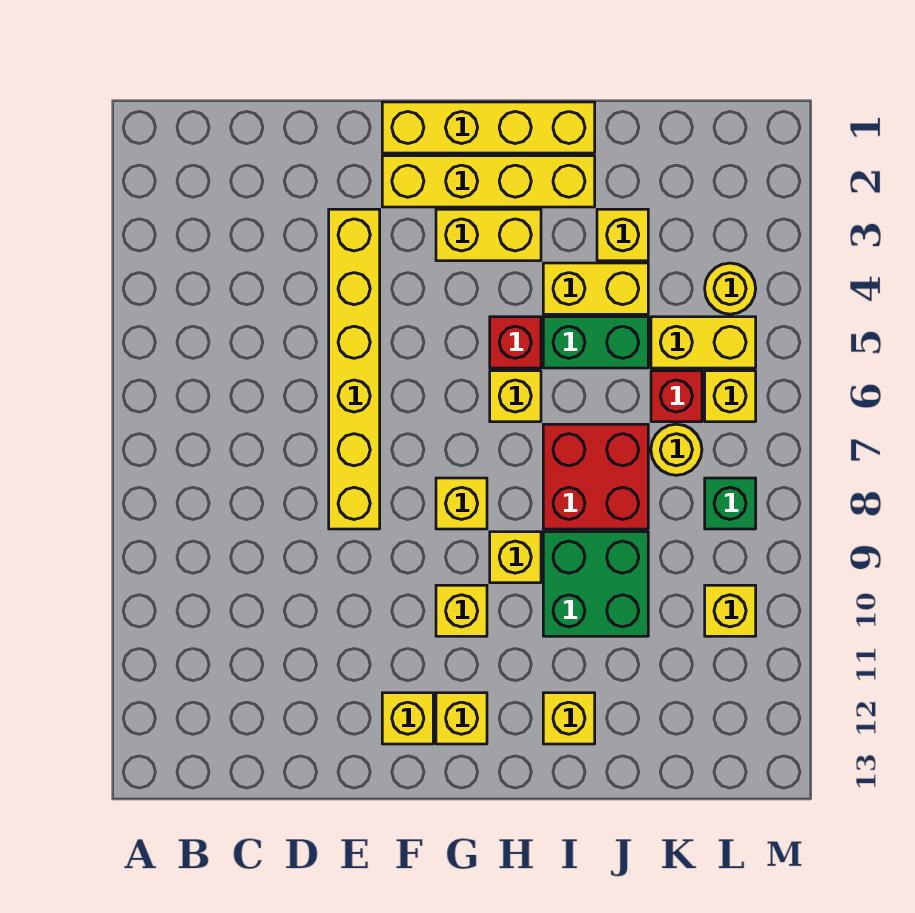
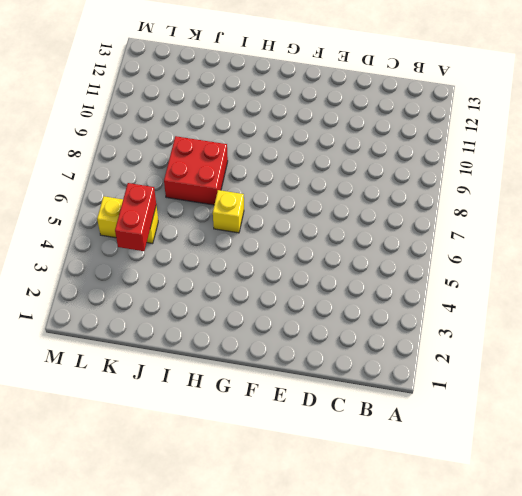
red 1x2 brick [115,183,156,251] -> none
none -> yellow 1x6 brick [329,209,380,529]
none -> yellow 1x4 brick [382,102,595,153]
none -> yellow 1x4 brick [382,156,595,207]

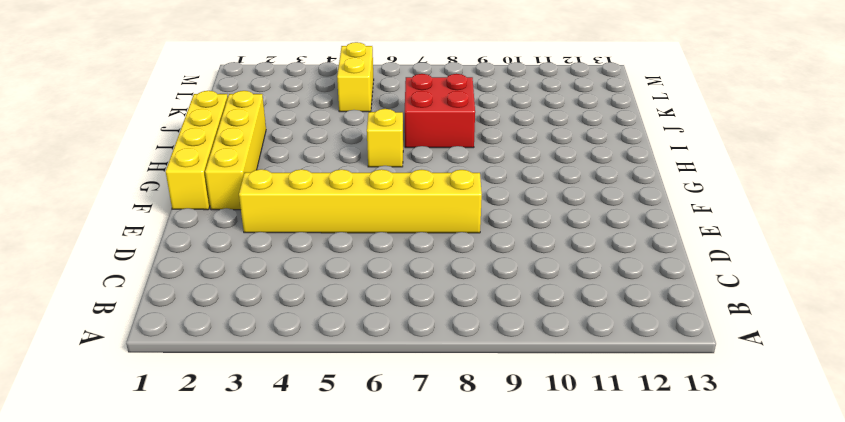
none -> yellow 1x1 brick [382,693,433,744]
none -> yellow 1x2 brick [436,209,541,261]
none -> yellow 1x1 brick [436,478,487,529]

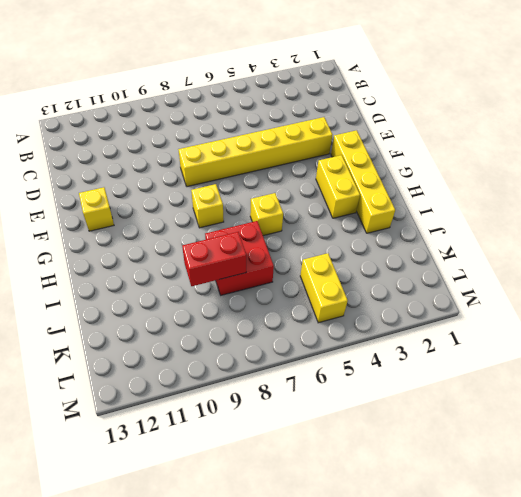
red 1x2 brick [182,232,246,286] -> none
none -> yellow 1x4 brick [382,102,595,153]
none -> yellow 1x1 brick [436,585,487,636]
none -> yellow 1x1 brick [436,693,487,744]

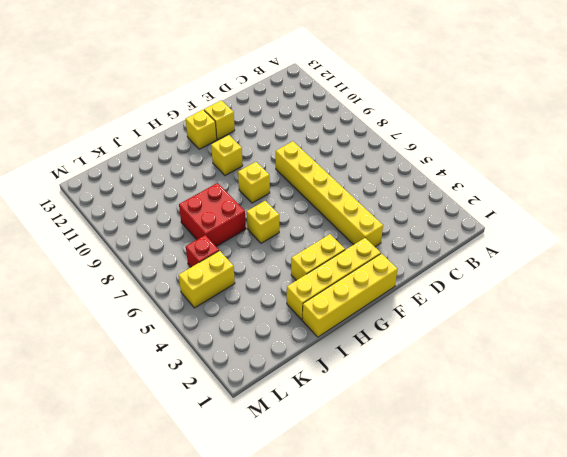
none -> red 1x1 brick [490,317,541,368]
none -> yellow 1x1 brick [490,532,541,583]
none -> yellow 1x2 brick [543,263,648,314]

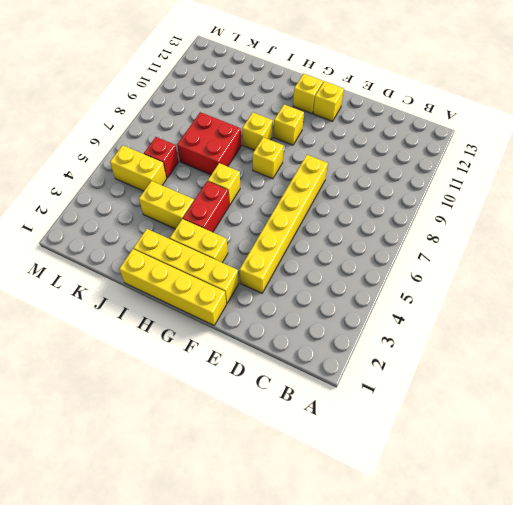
red 1x2 brick [183,181,229,232] -> red 1x1 brick [490,317,541,368]
none -> green 1x2 brick [543,317,648,368]
none -> green 2x2 brick [543,532,648,636]
none -> yellow 1x1 brick [543,693,595,744]

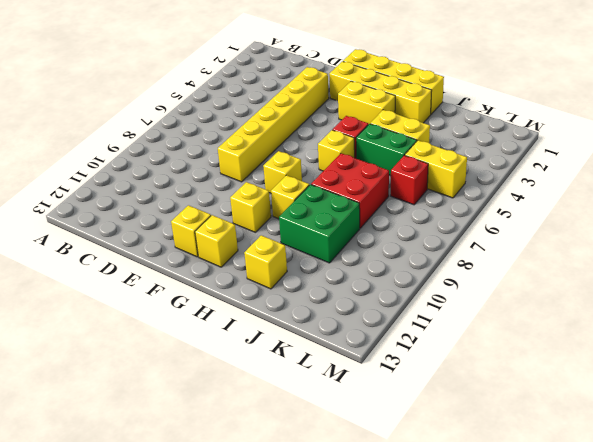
none -> yellow 1x1 brick [597,209,648,261]
none -> yellow 1x1 round brick [651,424,702,475]
none -> yellow 1x1 round brick [705,263,756,314]

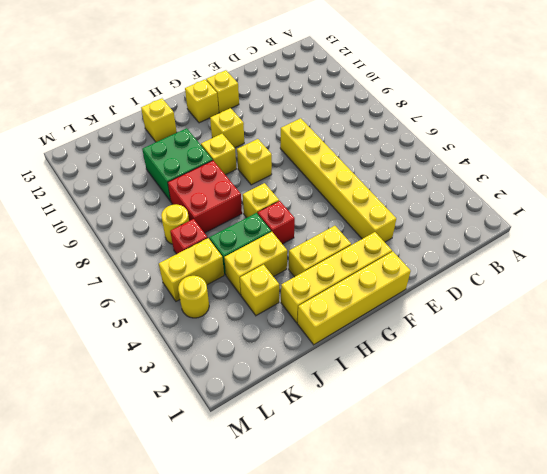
none -> yellow 1x1 brick [705,371,756,422]
none -> green 1x1 brick [705,478,756,529]
none -> yellow 1x1 brick [705,585,756,636]

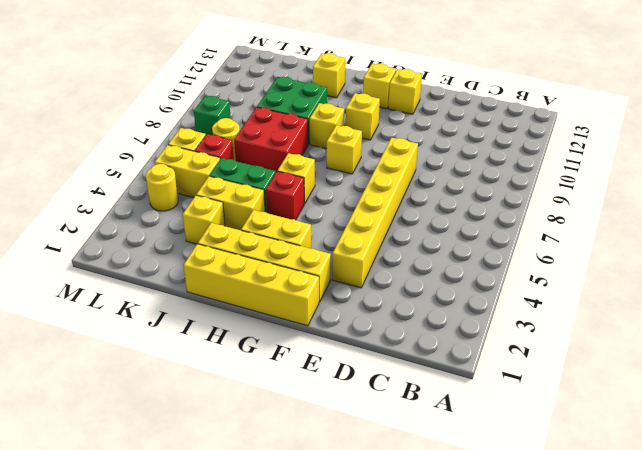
none -> yellow 1x1 brick [705,585,756,636]

